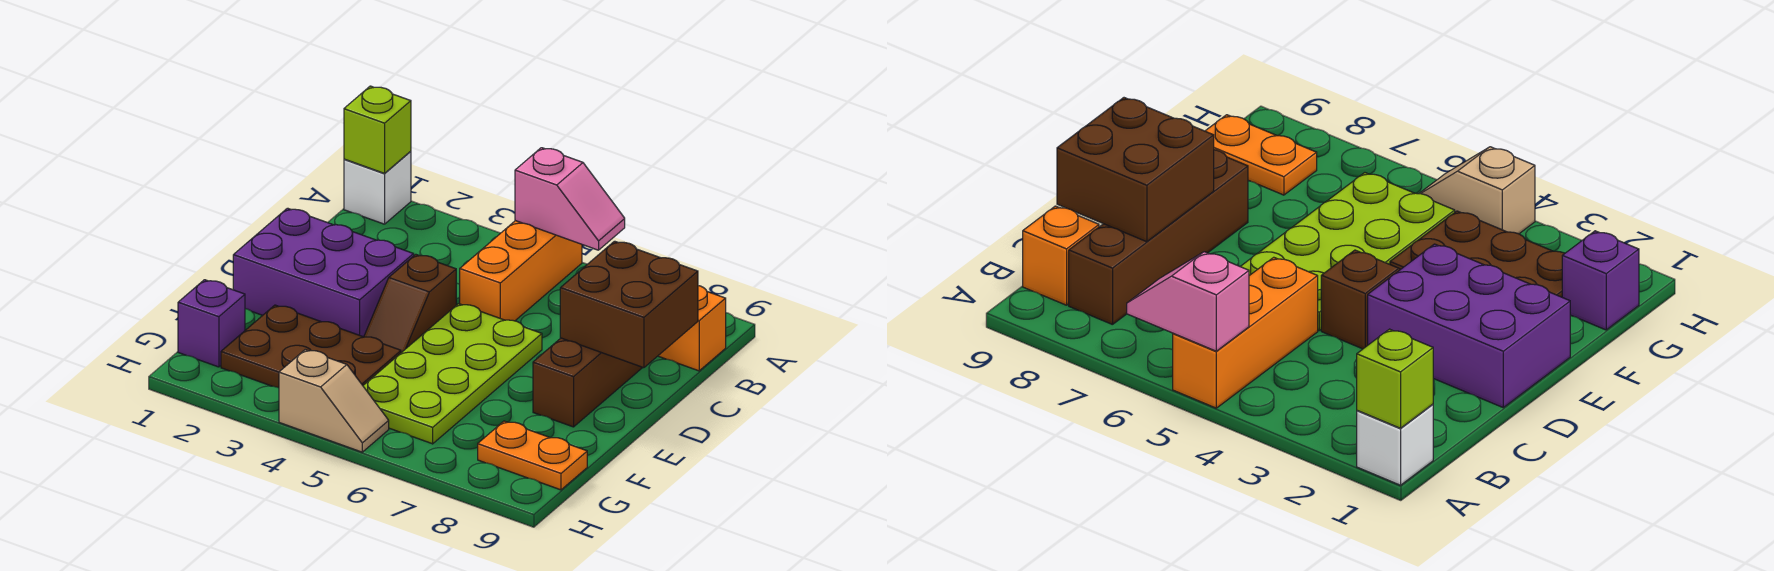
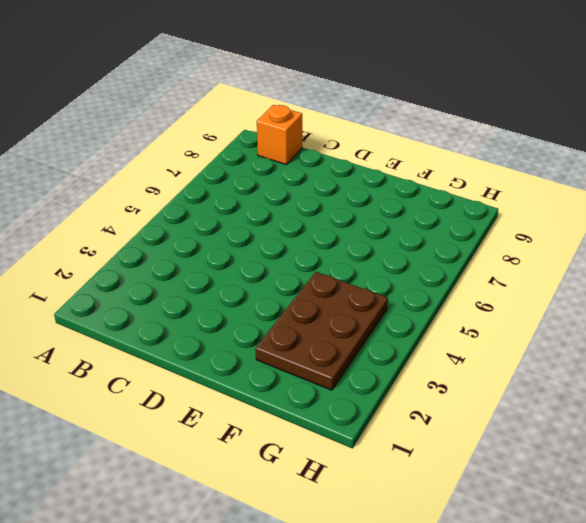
none -> white 1x1 brick [344,151,411,224]
none -> orange 1x3 brick [460,221,582,321]
none -> brown 1x4 brick [533,338,643,427]

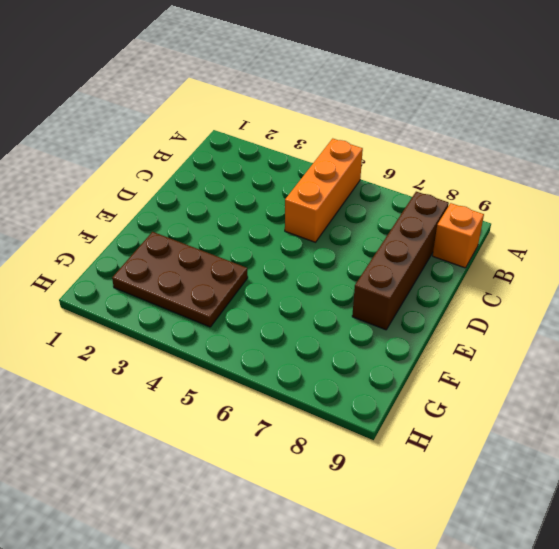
none -> white 1x1 brick [344,151,411,224]
none -> purple 2x3 brick [233,208,414,337]
none -> brown 1x2 slope [364,254,456,353]

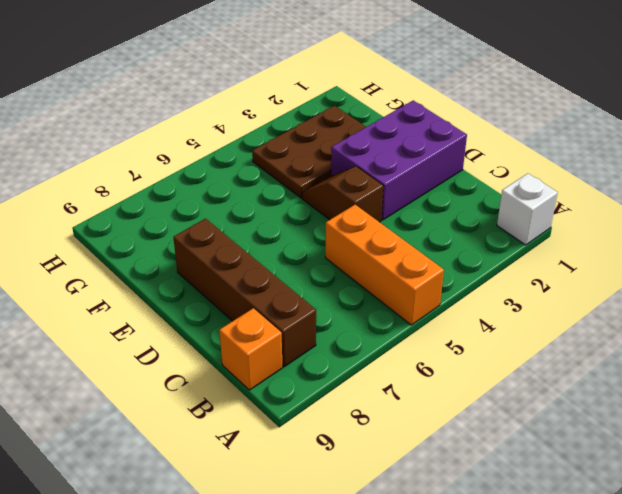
none -> lime 2x4 plate [363,304,542,444]
none -> purple 1x1 brick [178,280,245,367]
none -> orange 1x2 plate [478,421,587,490]

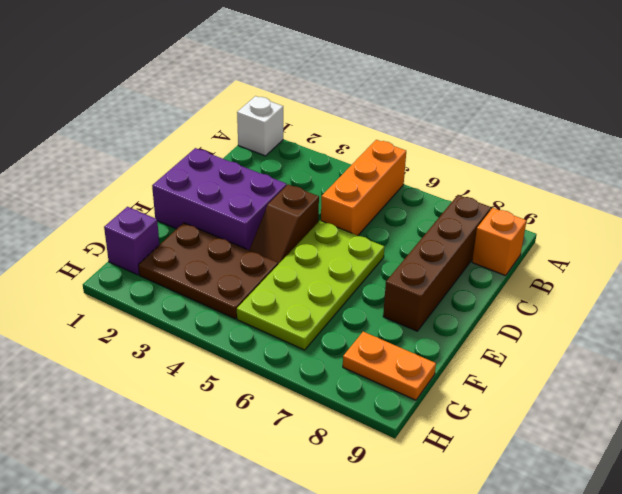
none -> tan 1x2 slope [279,350,389,452]
none -> lime 1x1 brick [344,86,411,173]
none -> pink 1x2 slope [515,148,625,250]

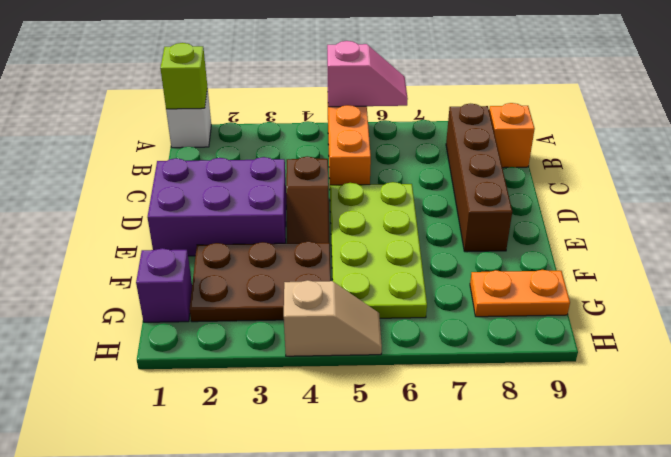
none -> brown 2x2 brick [560,241,698,368]

